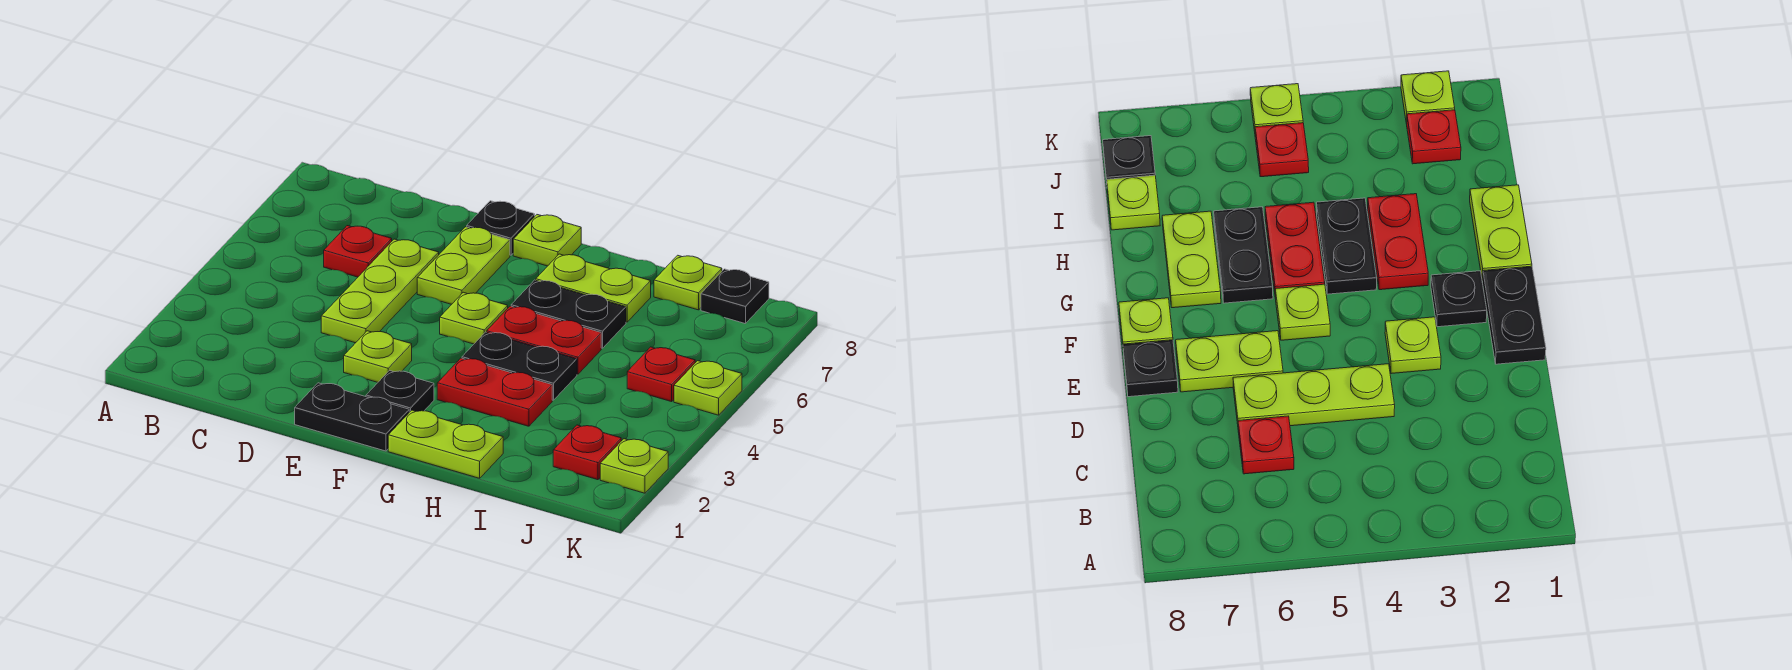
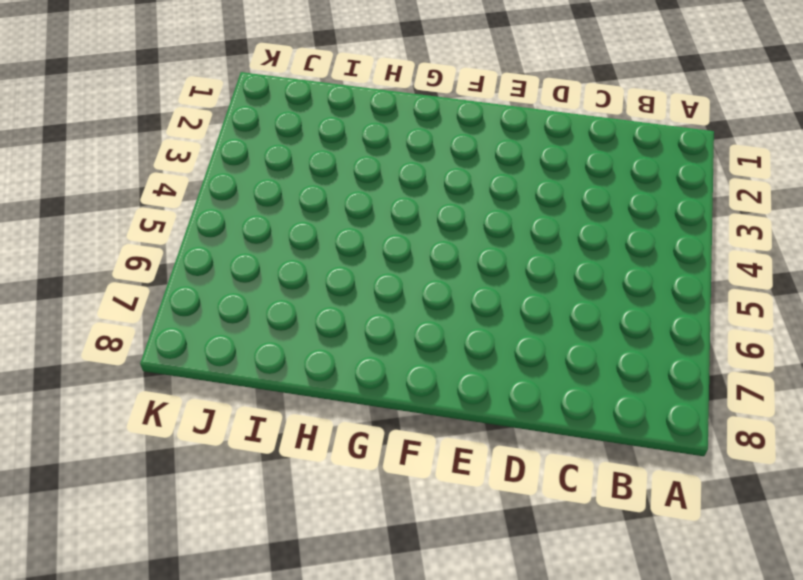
none -> red 1x1 plate [324,226,392,277]
none -> lime 1x3 plate [321,239,439,343]
none -> black 1x2 plate [295,383,409,451]

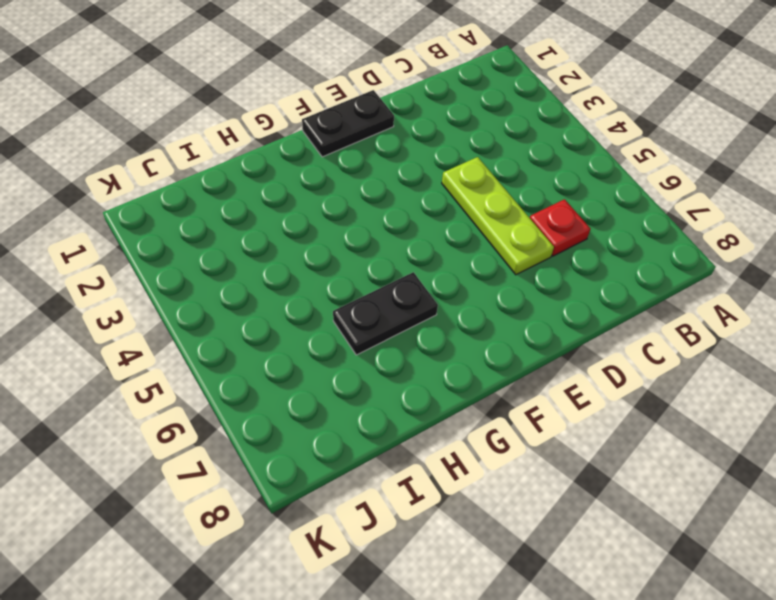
none -> lime 1x1 plate [344,331,412,382]
none -> lime 1x2 plate [417,227,510,304]
none -> black 1x1 plate [467,201,535,255]

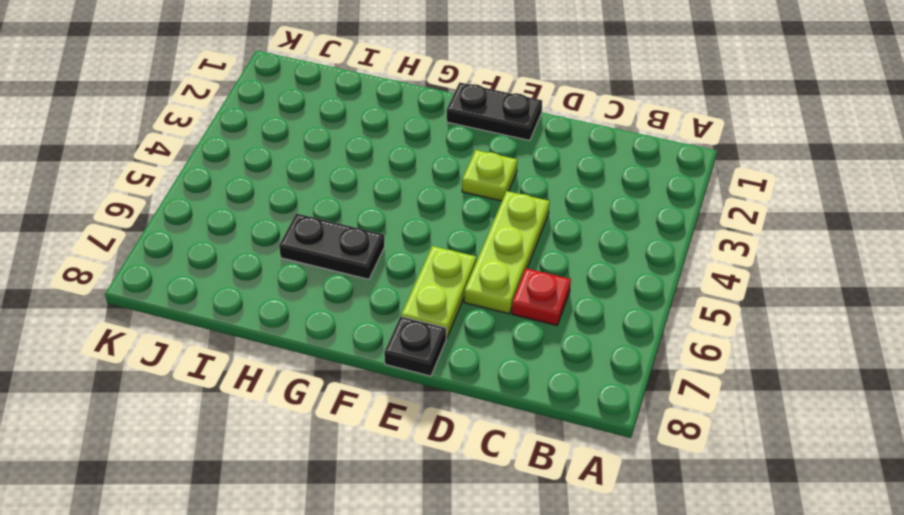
none -> black 1x1 plate [366,371,434,412]
none -> lime 1x1 plate [440,292,508,344]
none -> lime 1x1 plate [513,215,581,266]

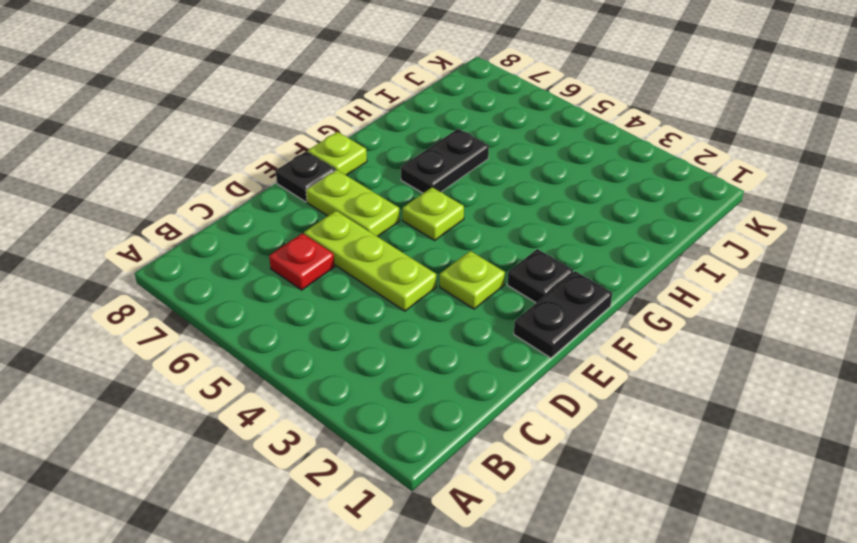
none -> lime 1x2 plate [388,410,503,478]
none -> red 1x2 plate [437,358,552,426]
none -> black 1x2 plate [462,332,577,400]

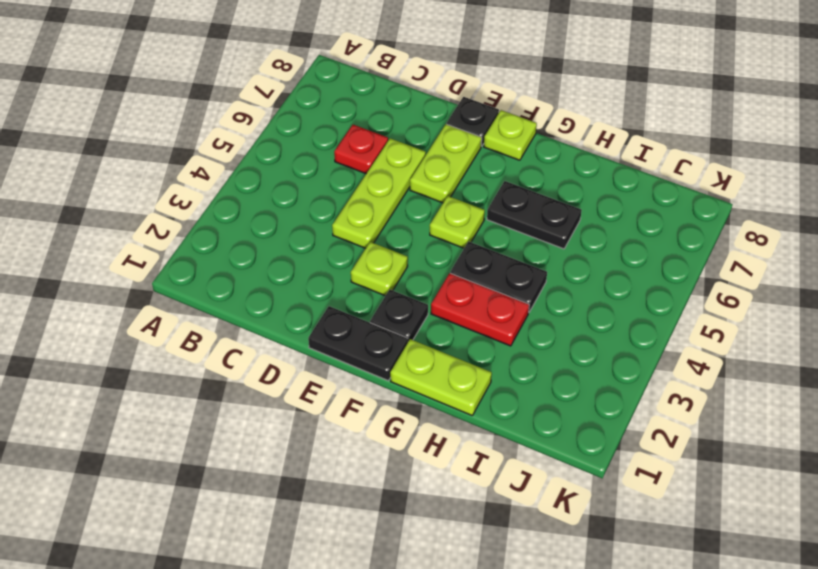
none -> red 1x2 plate [487,306,601,374]
none -> lime 1x2 plate [536,254,651,322]
none -> lime 1x1 plate [654,255,722,310]

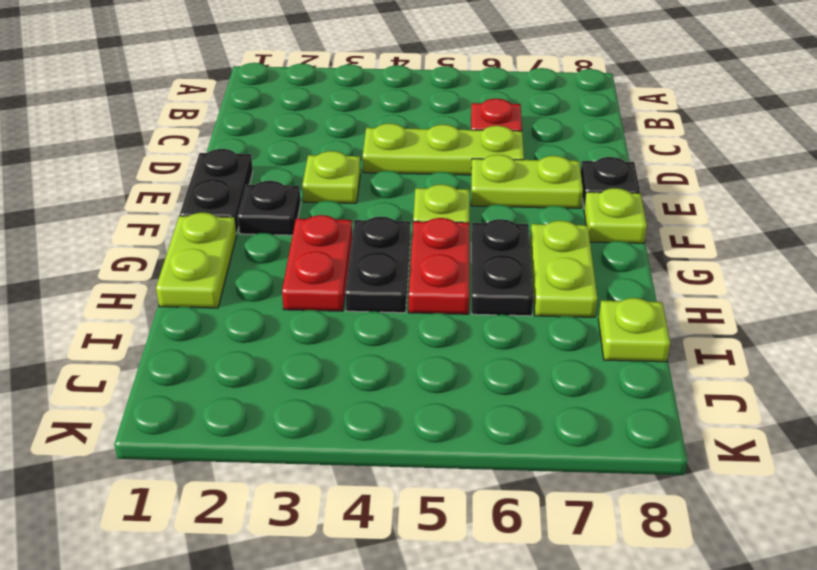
none -> red 1x1 plate [553,425,621,480]
none -> red 1x1 plate [627,347,695,402]
none -> black 1x1 plate [701,269,769,324]

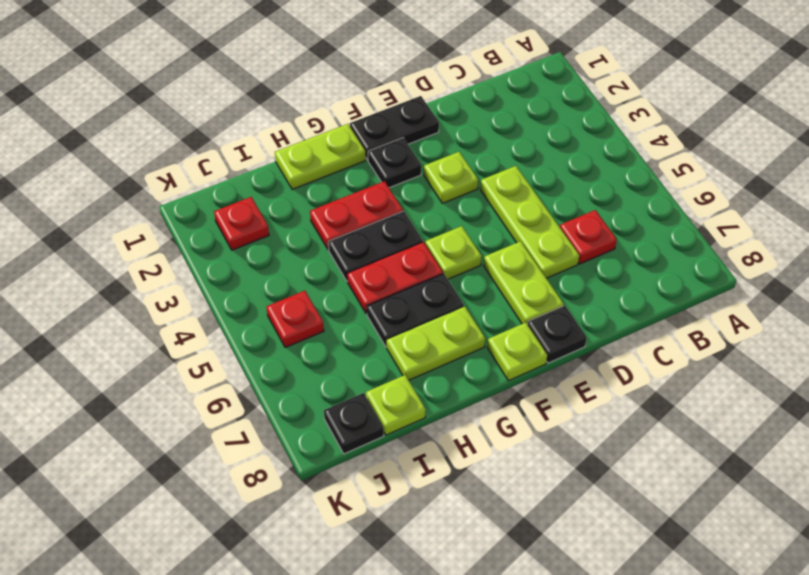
none -> lime 1x1 plate [600,439,668,493]
none -> lime 1x1 plate [674,361,742,415]

